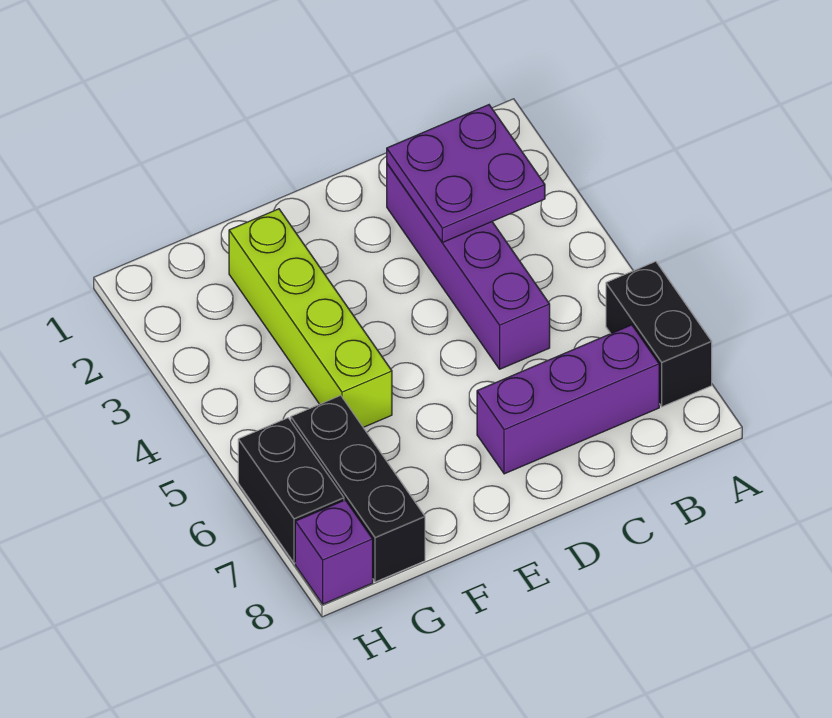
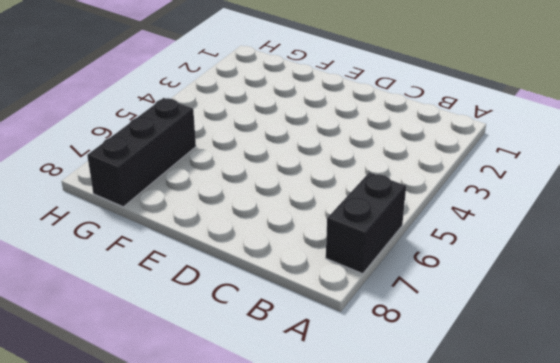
none -> purple 1x3 brick [477,325,659,474]
none -> purple 1x4 brick [387,164,550,369]

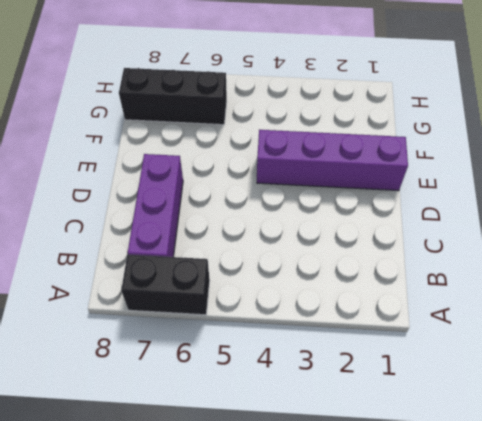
purple 1x4 brick [257,130,408,191] -> purple 1x4 brick moved to [387,164,550,369]
none -> lime 1x4 brick [229,209,392,427]
none -> black 1x2 brick [238,418,344,563]

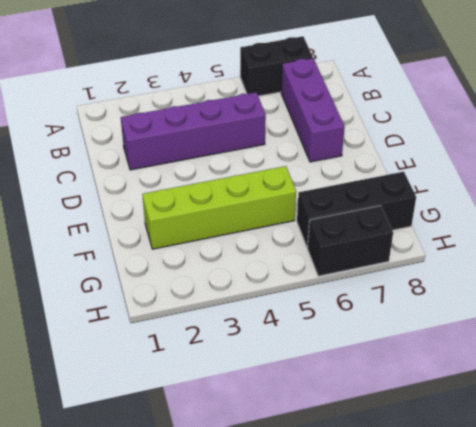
none -> purple 1x1 brick [295,500,373,604]
none -> purple 2x2 plate [387,105,545,242]

